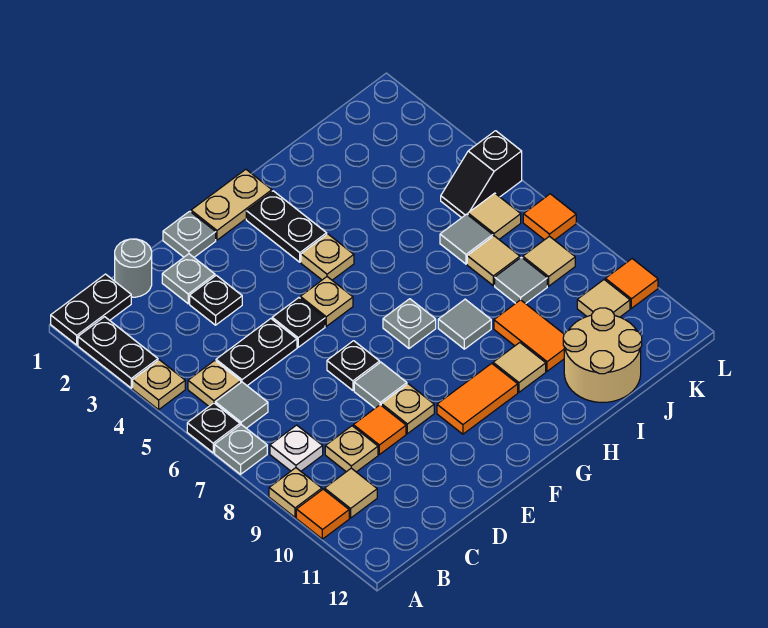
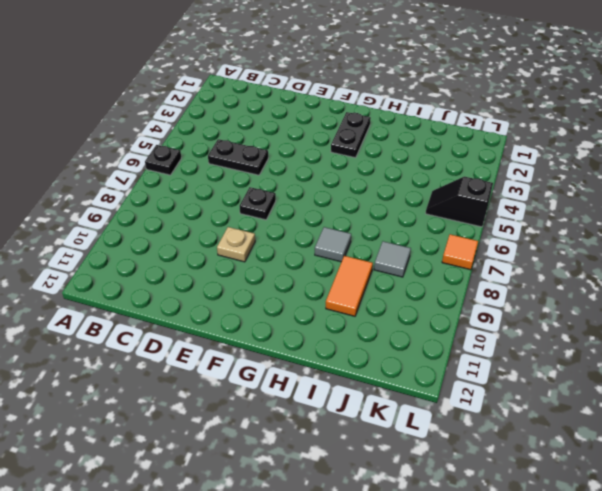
none -> black 1x2 plate [51,274,131,345]
none -> black 1x2 plate [78,317,158,388]
none -> tan 1x1 plate [133,360,185,410]
none -> grey 1x1 plate [215,425,267,474]

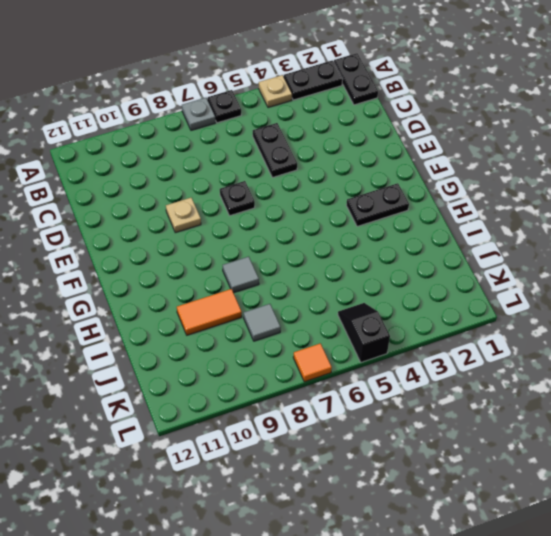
none -> tan 1x1 plate [269,468,322,518]
none -> orange 1x1 tile [296,489,349,539]
none -> tan 1x1 plate [188,360,241,406]
none -> grey 1x1 tile [215,382,268,428]

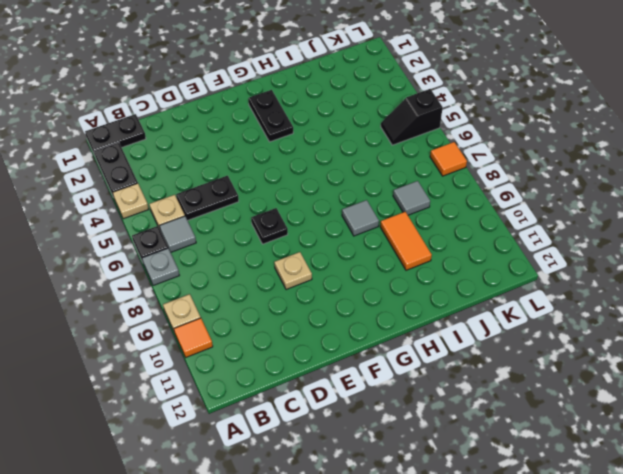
none -> white 1x1 plate [270,425,323,471]
none -> tan 1x1 tile [325,468,377,518]
none -> grey 1x1 round brick [115,239,152,297]
none -> tan 1x1 plate [325,426,378,472]

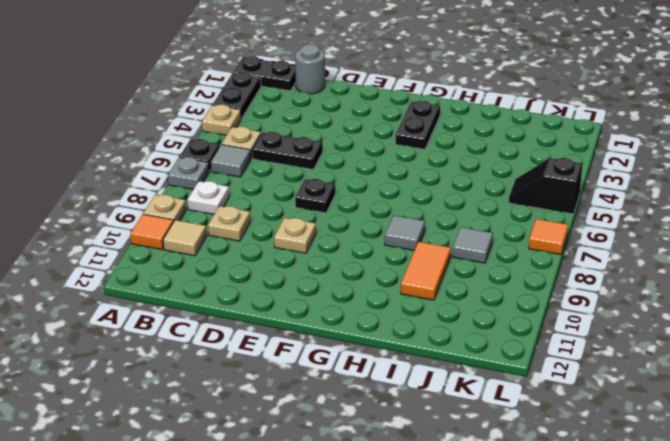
none -> grey 1x1 plate [162,254,215,304]
none -> black 1x1 plate [190,275,242,325]
none -> orange 1x1 tile [353,405,406,455]
none -> grey 1x1 plate [163,211,216,257]

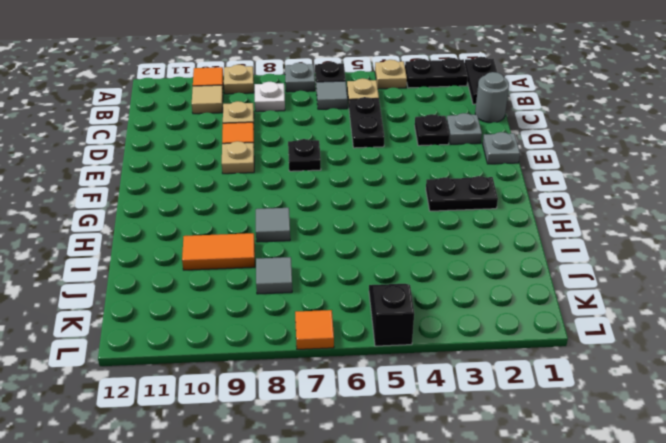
none -> black 1x1 plate [272,298,325,347]
none -> grey 1x1 tile [354,362,407,408]
none -> tan 1x2 plate [191,169,272,240]
none -> tan 1x1 plate [300,277,353,326]

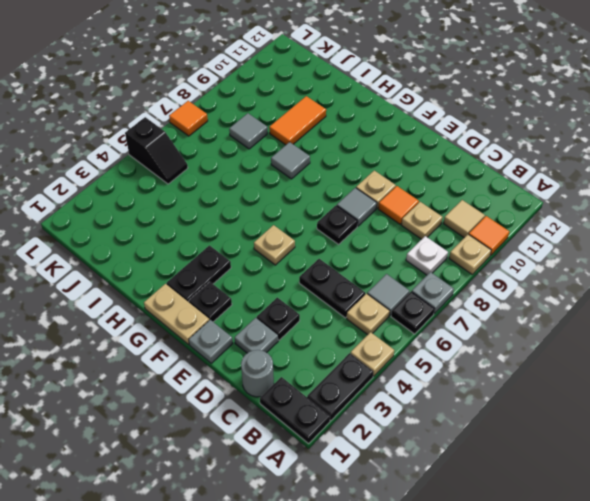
black 1x1 plate [189,282,232,322] -> black 1x1 plate moved to [272,298,325,347]
none -> orange 1x2 tile [437,363,518,434]
none -> tan 1x1 plate [301,234,354,280]
none -> grey 1x1 plate [383,299,436,348]
none -> tan 1x1 tile [493,343,546,392]

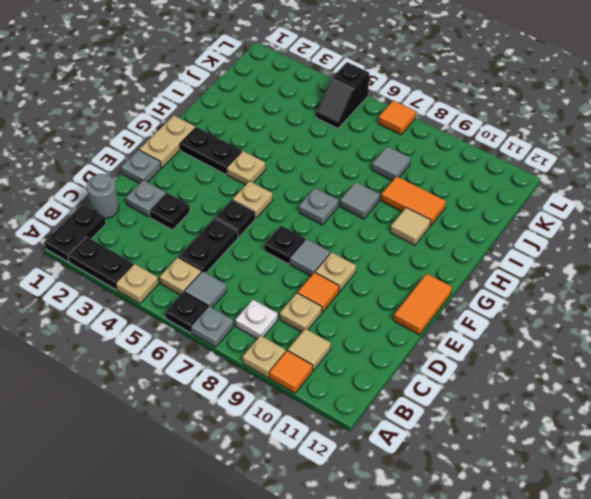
orange 1x2 tile [394,274,452,335] -> orange 1x2 tile moved to [437,363,518,434]
none -> tan 2x2 round brick [563,308,642,403]
none -> grey 1x1 tile [440,214,493,264]
none -> tan 1x1 tile [467,236,520,285]
none -> tan 1x1 tile [468,193,521,239]

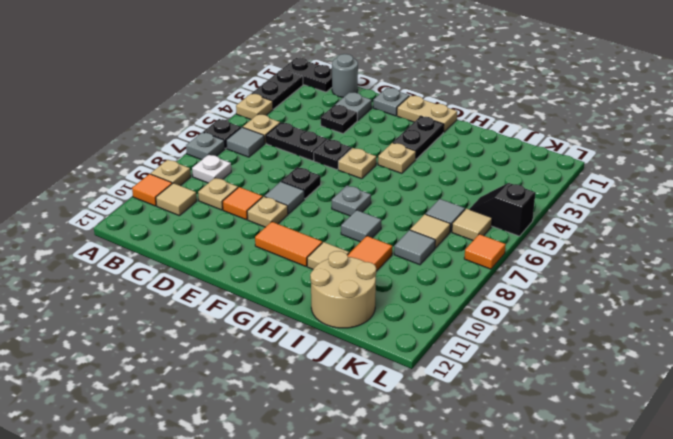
none -> tan 1x1 tile [523,236,575,286]
none -> tan 1x1 tile [577,280,630,317]
none -> orange 1x1 tile [605,259,658,308]

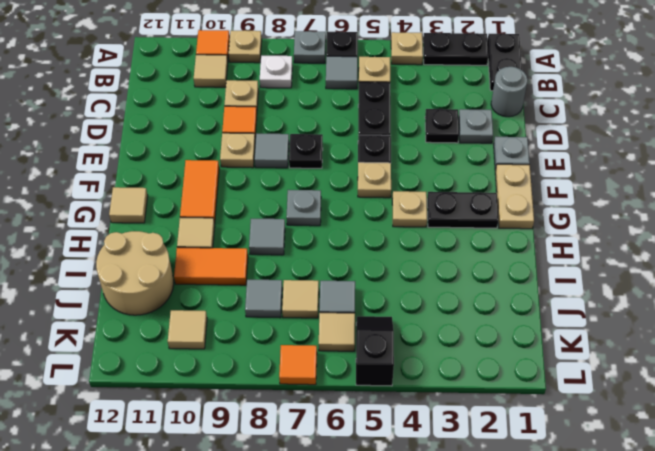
tan 1x1 tile [109,187,148,223] -> tan 1x1 tile moved to [523,236,575,286]
none -> orange 1x1 tile [605,259,658,308]

